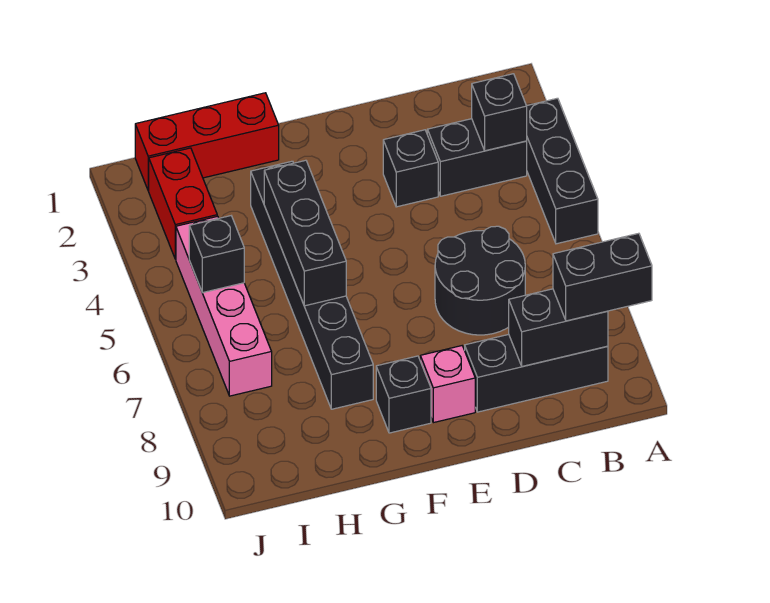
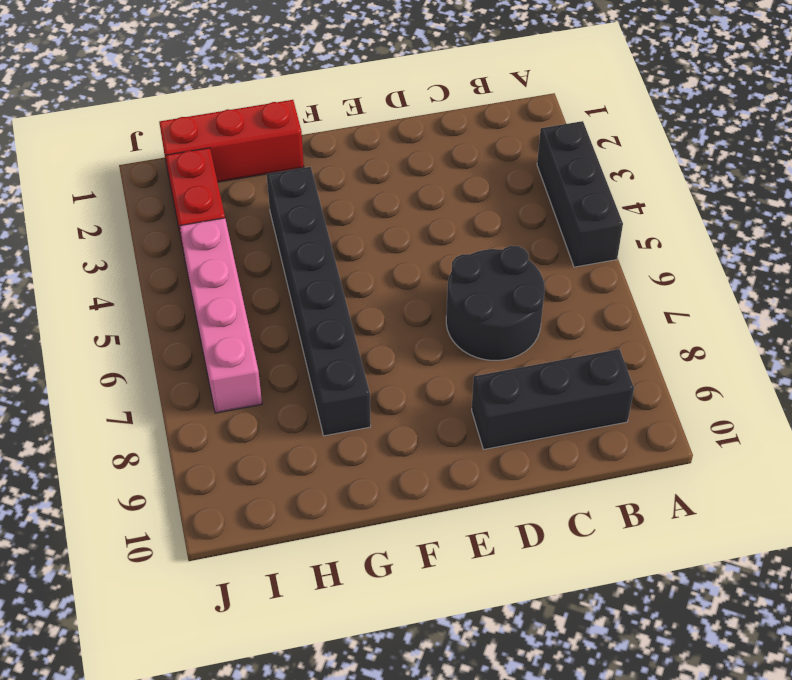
none -> black 1x2 brick [427,119,527,196]
none -> black 1x1 brick [383,130,438,207]
none -> pink 1x1 brick [420,346,475,423]

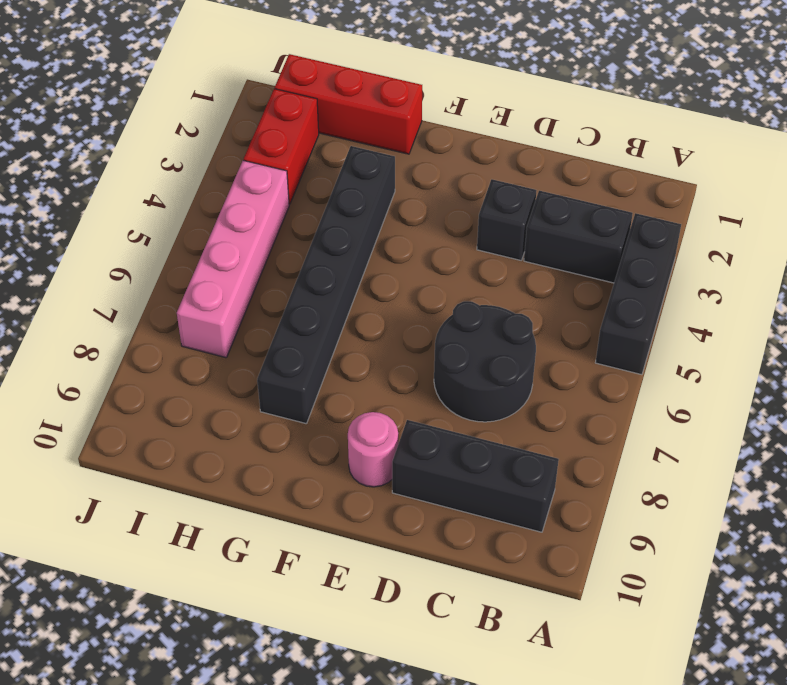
pink 1x1 round brick [348,412,398,487] -> pink 1x1 brick [420,346,475,423]
none -> black 1x1 brick [376,356,431,433]
none -> black 1x1 brick [472,74,527,151]
none -> black 1x2 brick [509,289,608,367]

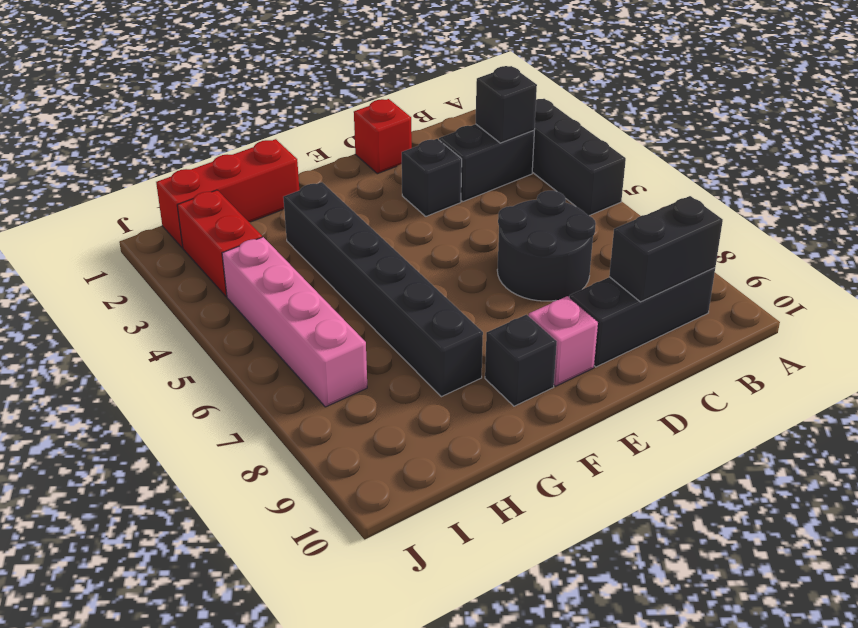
red 1x1 brick [354,99,412,174] -> none
none -> black 1x3 brick [264,160,346,306]
none -> black 1x1 brick [189,216,244,293]
none -> black 1x2 brick [553,233,652,321]

